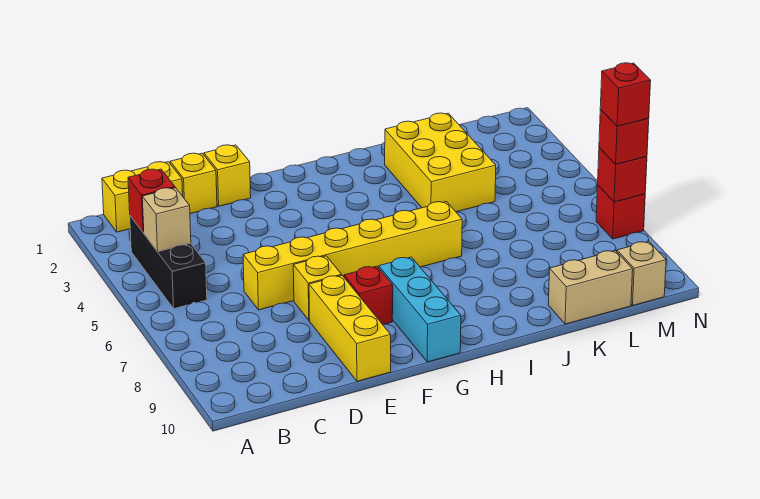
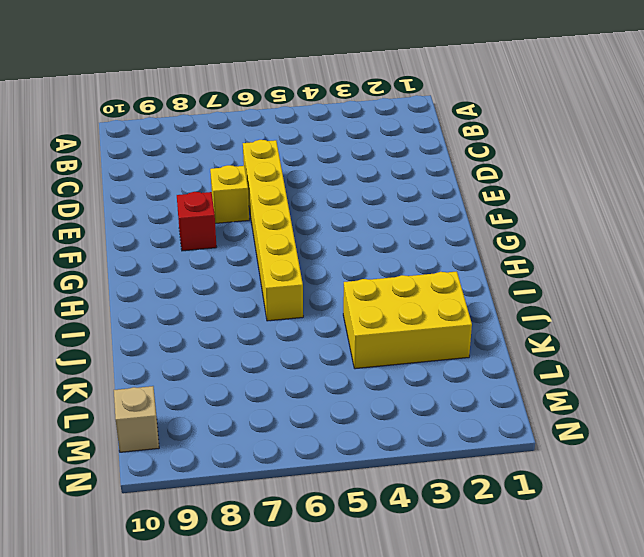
none -> yellow 1x2 brick [102,162,183,232]
none -> black 1x3 brick [130,216,207,309]
none -> yellow 1x1 brick [170,153,217,214]

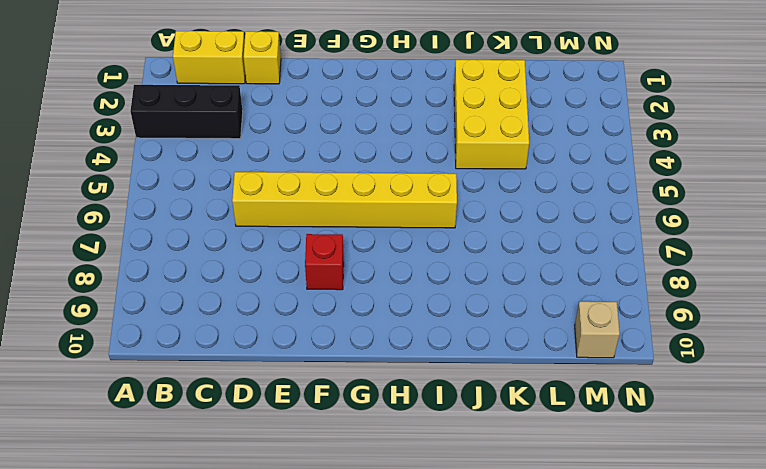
black 1x3 brick [131,85,243,139] -> black 1x3 brick turned to [130,216,207,309]
none -> yellow 1x1 brick [204,145,251,206]
none -> yellow 1x1 brick [293,256,342,320]
none -> yellow 1x3 brick [309,276,391,381]

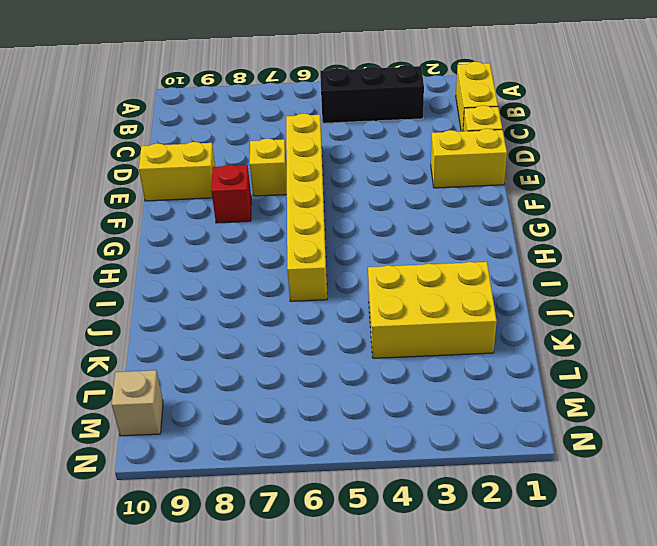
yellow 1x2 brick [431,129,507,188] -> yellow 1x1 brick [204,145,251,206]
yellow 1x2 brick [139,142,215,201] -> yellow 1x3 brick [309,276,391,381]
none -> cyan 1x3 brick [379,257,461,362]
none -> tan 1x2 brick [548,250,633,324]
none -> red 1x1 brick [596,186,645,239]

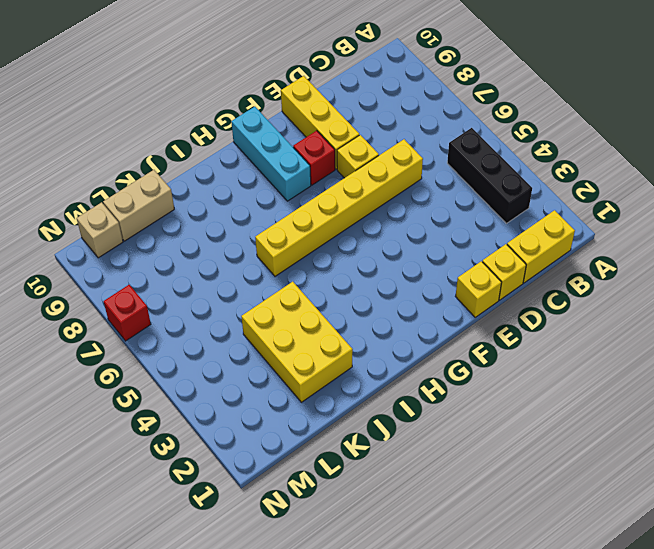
none -> red 1x1 brick [128,169,175,232]
none -> tan 1x1 brick [142,188,191,252]
none -> red 1x1 brick [598,148,647,202]

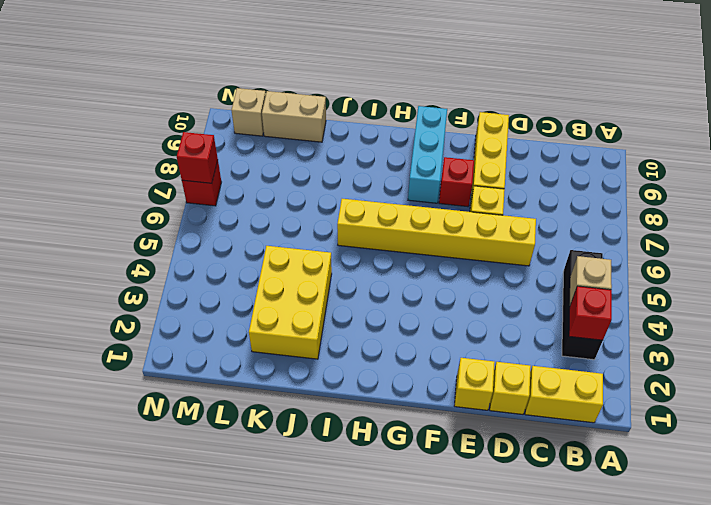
none -> red 1x1 brick [599,110,649,164]
none -> red 1x1 brick [600,63,651,126]

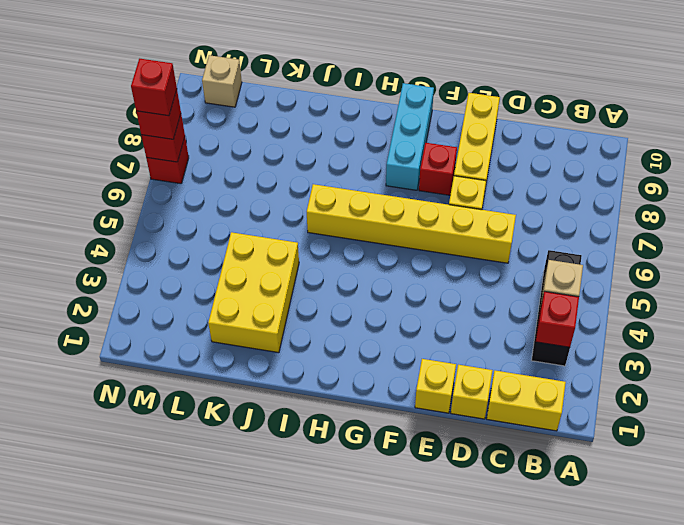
none -> tan 1x2 brick [548,250,633,324]

